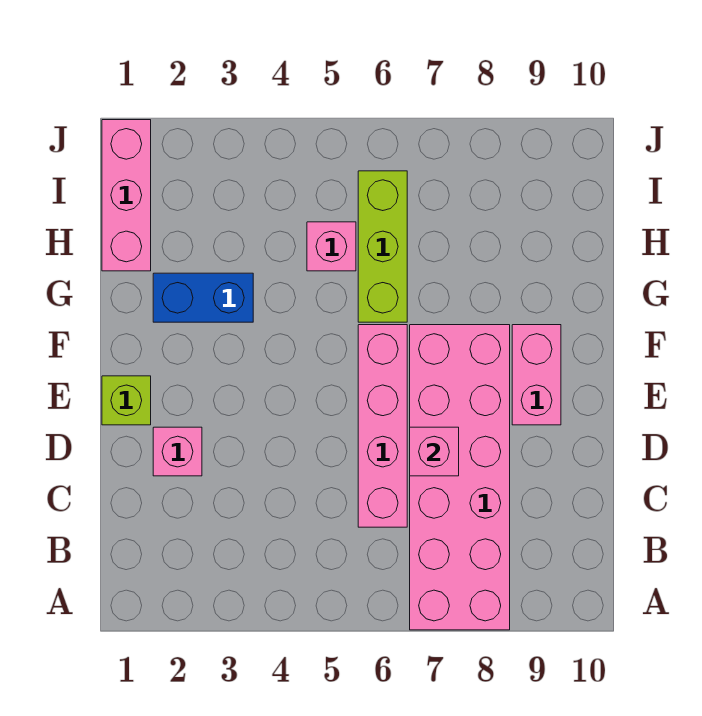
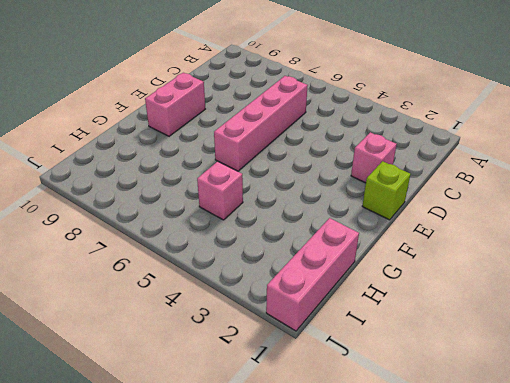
none -> pink 2x6 brick [410,325,510,630]
none -> blue 1x2 brick [153,273,253,322]

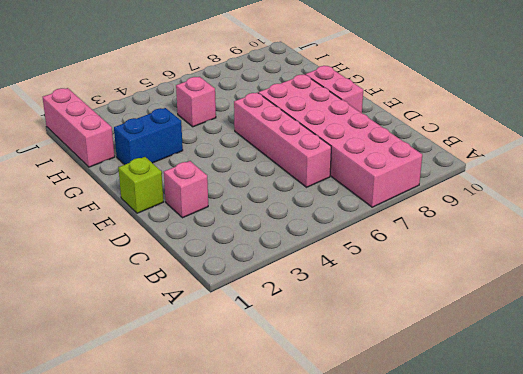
none -> lime 1x3 brick [358,171,407,322]
none -> pink 1x1 brick [410,427,459,476]

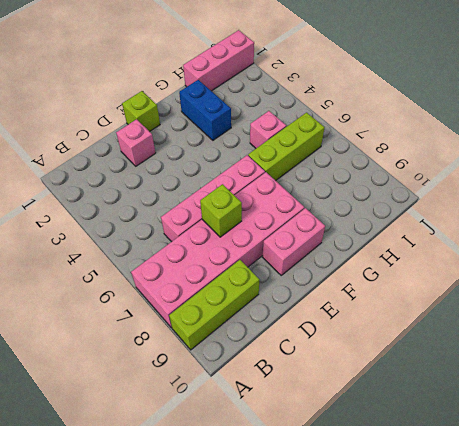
lime 1x3 brick [169,260,259,350] -> none
lime 1x1 brick [200,184,242,237] -> pink 1x1 brick [410,427,459,476]

